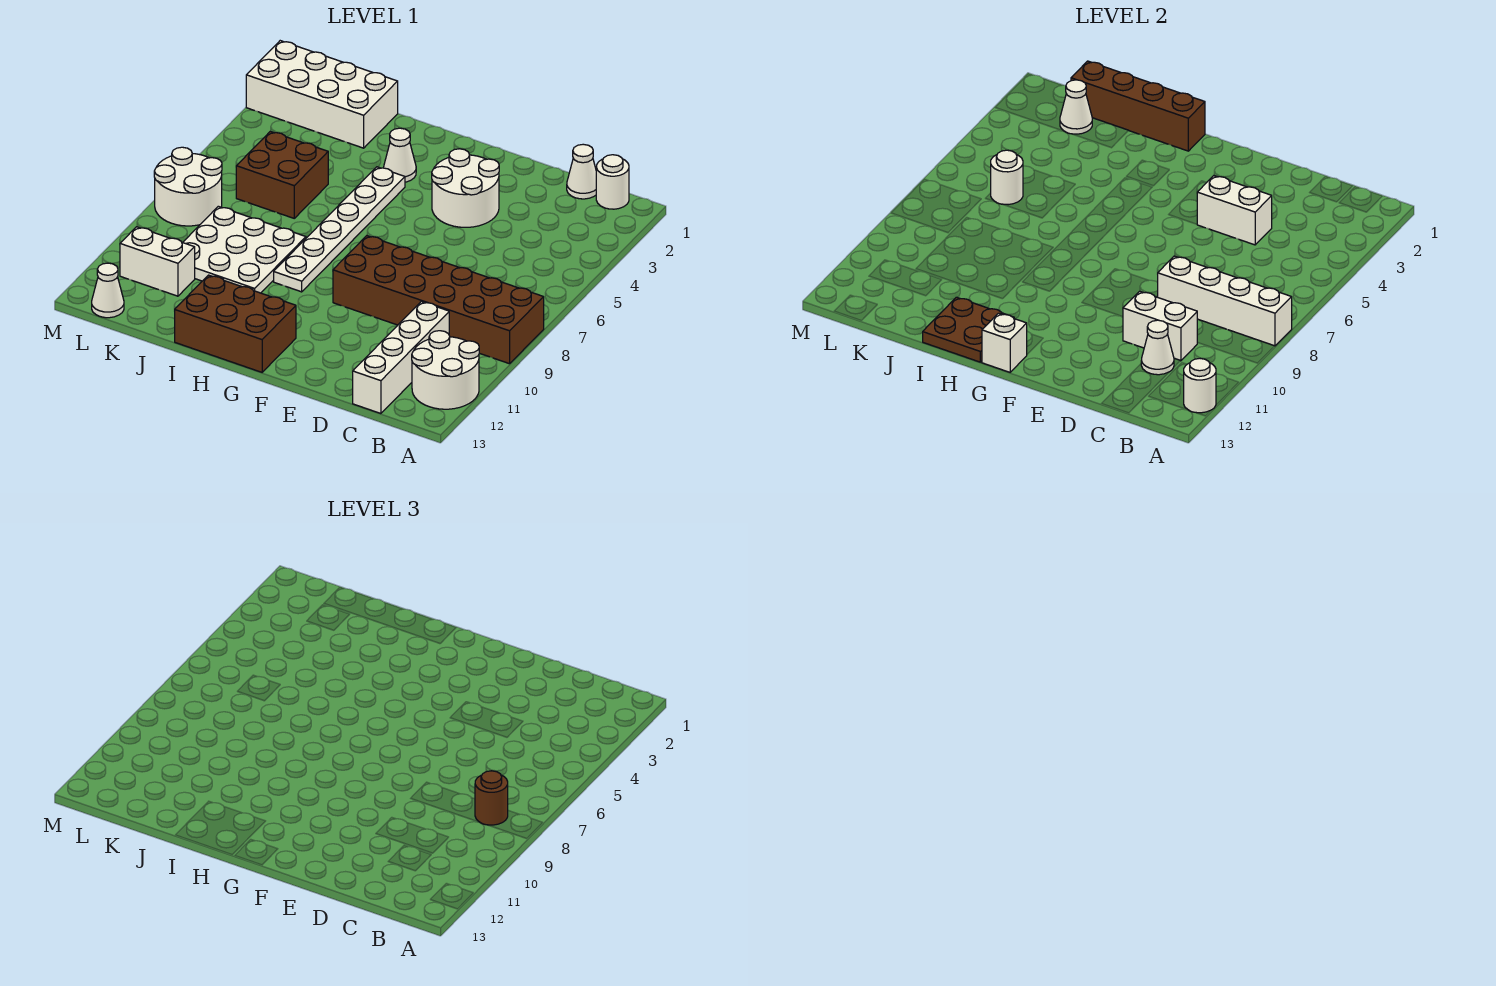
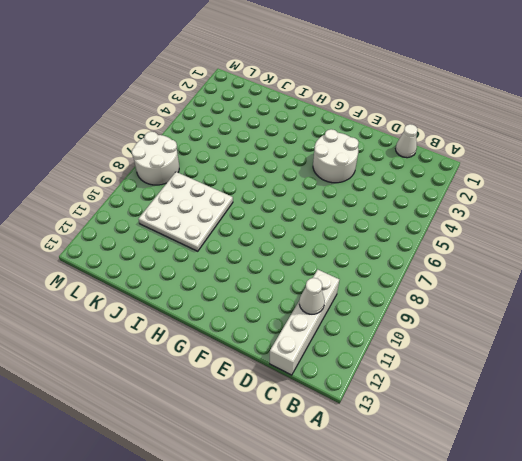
none -> brown 2x6 brick [333,236,544,364]
none -> white 2x2 round brick [412,331,479,409]
none -> white 1x1 round brick [596,155,629,209]

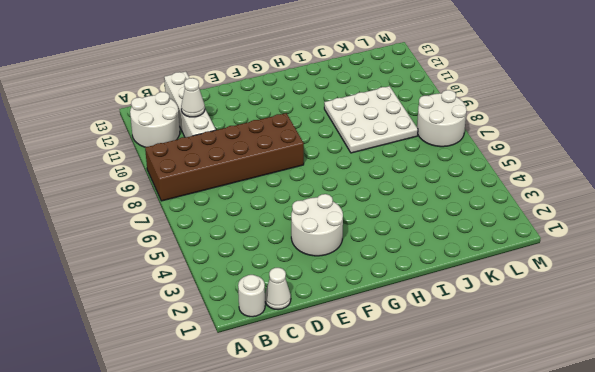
none -> brown 2x3 brick [175,275,296,372]
none -> white 1x1 cone [384,128,416,182]
none -> white 1x6 plate [274,167,405,292]

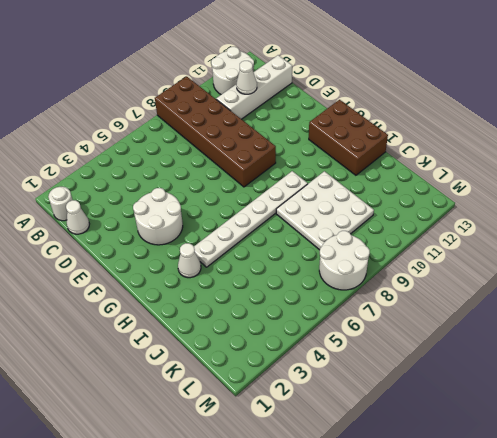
none -> white 2x4 brick [246,41,398,148]
none -> brown 2x2 brick [236,131,328,218]
none -> white 1x2 brick [120,227,195,296]

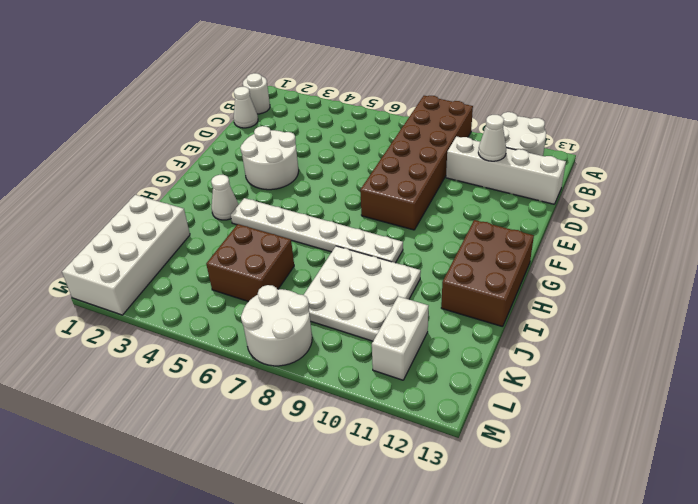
none -> white 1x1 cone [92,263,124,318]
none -> white 1x4 brick [1158,256,1292,346]
none -> white 1x1 round brick [1184,359,1216,413]

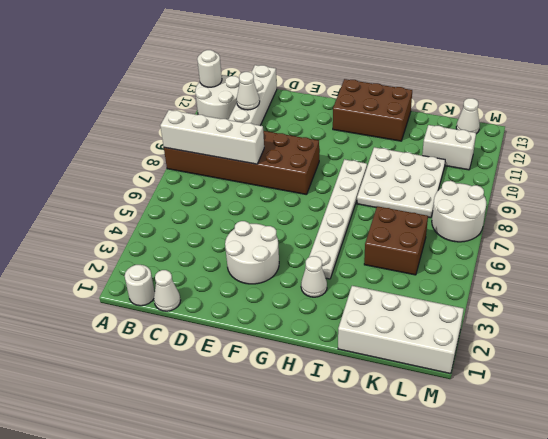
none -> white 1x2 brick [1123,291,1198,361]
none -> white 1x2 brick [1197,176,1272,245]
none -> white 1x1 brick [982,313,1027,372]

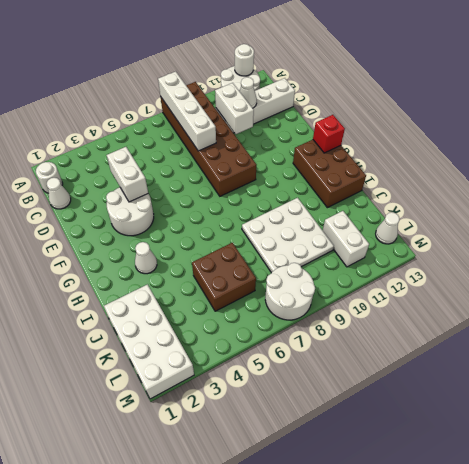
red 1x1 brick [313,115,345,153] -> white 1x1 brick [982,313,1027,372]
none -> white 1x6 plate [274,167,405,292]
none -> brown 1x4 brick [1071,61,1205,151]
none -> brown 2x2 plate [923,297,1014,362]

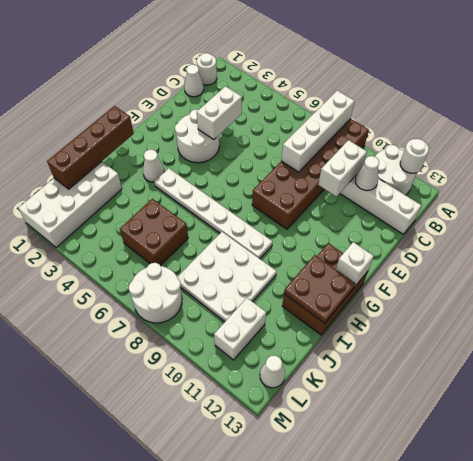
none -> white 1x1 cone [1060,80,1092,134]
none -> white 1x1 round brick [991,150,1023,205]
none -> brown 1x1 round brick [475,771,508,825]

